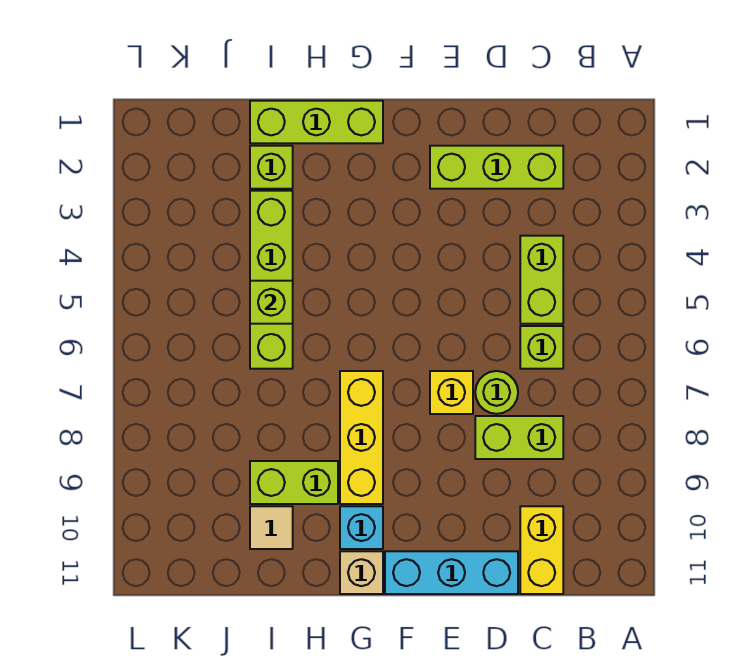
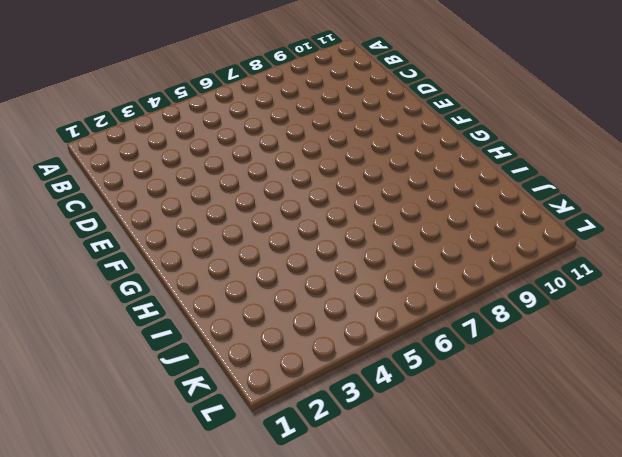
none -> lime 1x3 brick [430,146,563,189]
none -> lime 1x2 brick [520,236,563,324]
none -> lime 1x1 brick [520,326,563,369]

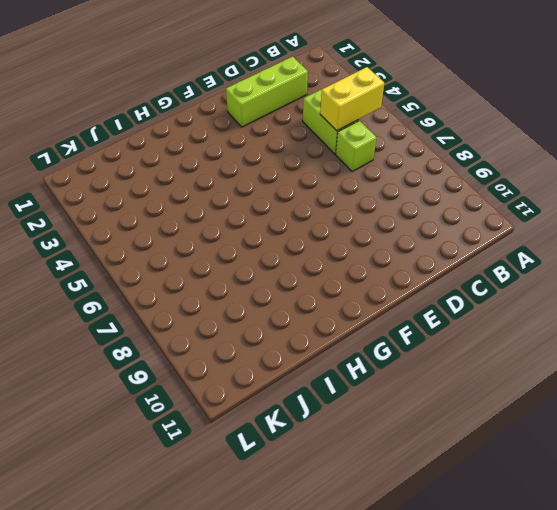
yellow 1x2 brick [320,67,384,131] -> yellow 1x2 brick turned to [520,506,563,594]
none -> lime 1x2 brick [475,416,563,459]
none -> lime 1x1 round brick [475,371,518,414]
none -> cyan 1x3 brick [385,551,518,594]

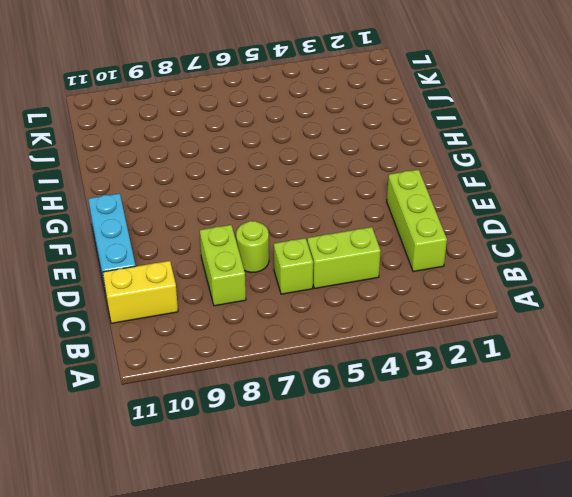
none -> yellow 1x1 brick [430,371,473,414]
none -> lime 1x3 brick [250,101,383,143]
none -> yellow 1x3 brick [340,371,383,504]

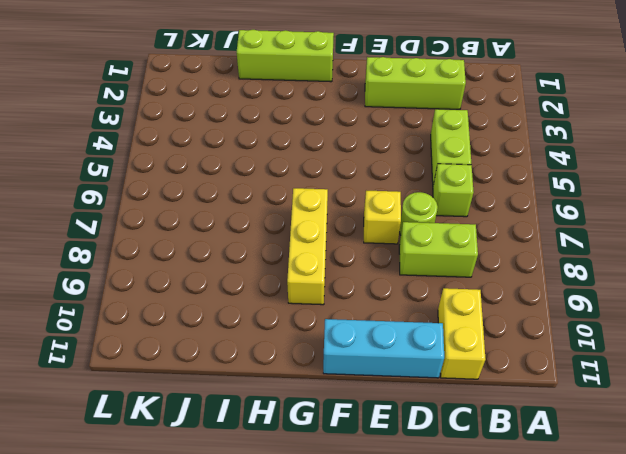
none -> cyan 1x1 brick [340,506,383,549]
none -> tan 1x1 brick [340,551,383,594]
none -> lime 1x2 brick [250,461,338,504]

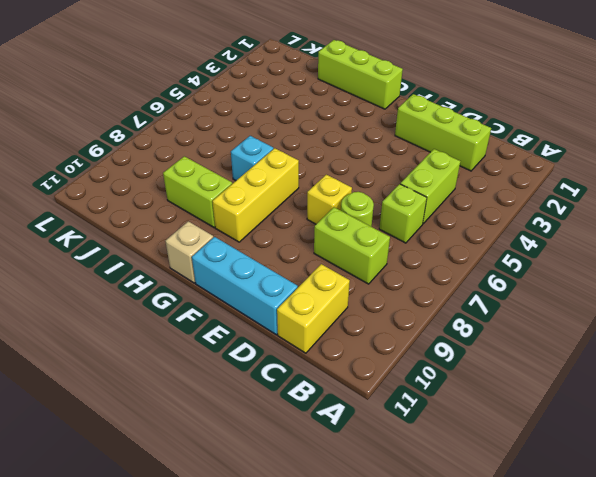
cyan 1x1 brick [231,136,273,181] -> cyan 1x1 brick moved to [340,506,383,549]
none -> lime 1x1 brick [250,146,293,189]
none -> lime 1x4 brick [250,191,293,369]
none -> tan 1x1 tile [250,506,293,549]

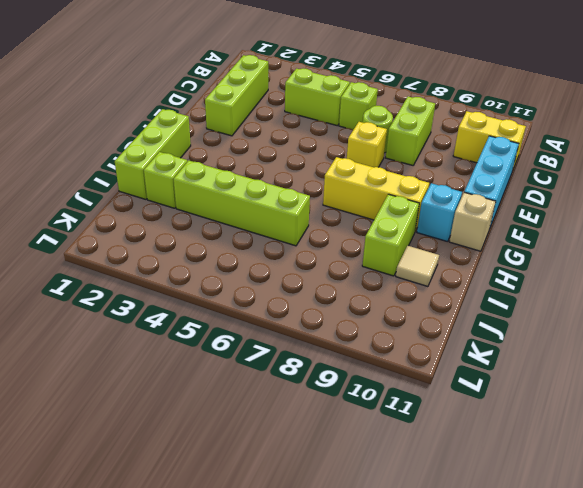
none -> lime 1x1 brick [250,281,293,324]

